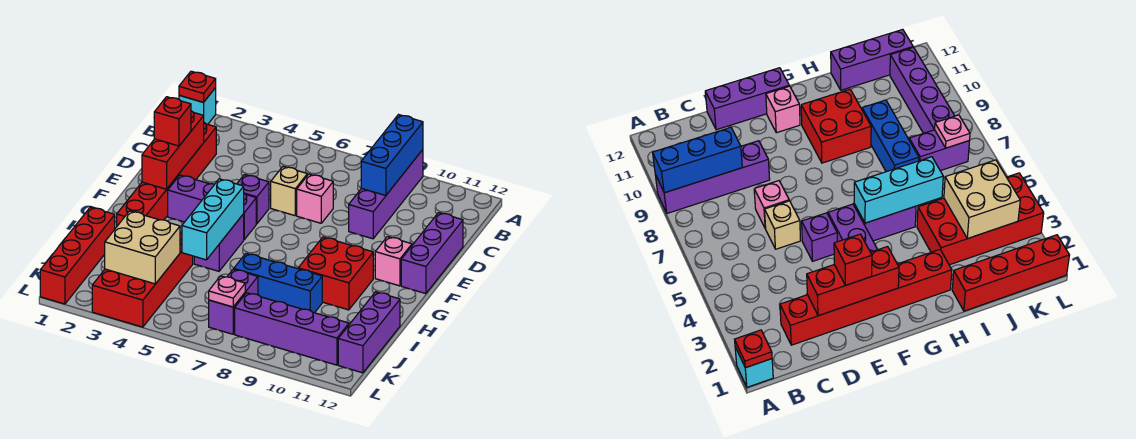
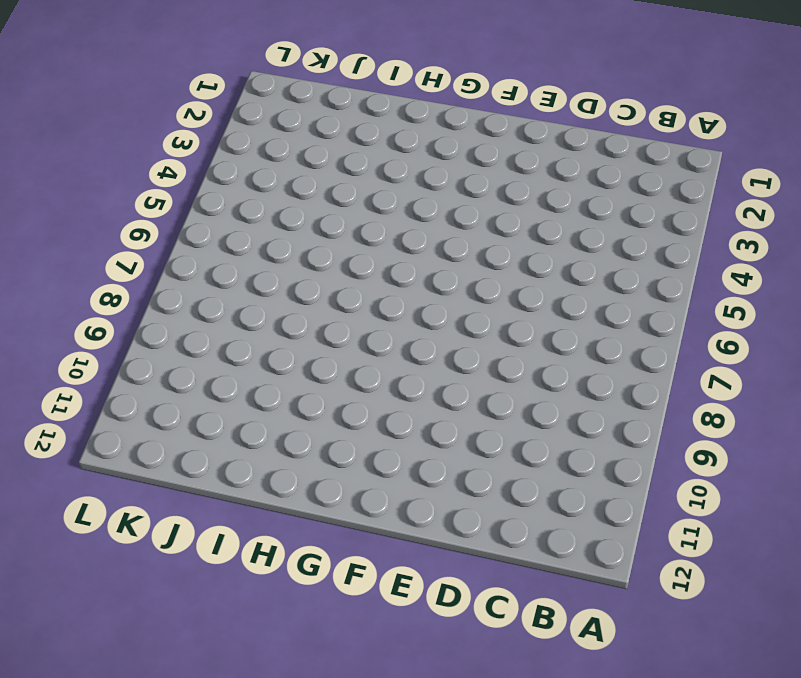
none -> cyan 1x1 brick [179,88,216,124]
none -> purple 1x4 brick [349,150,423,239]
none -> red 1x6 brick [117,123,216,226]

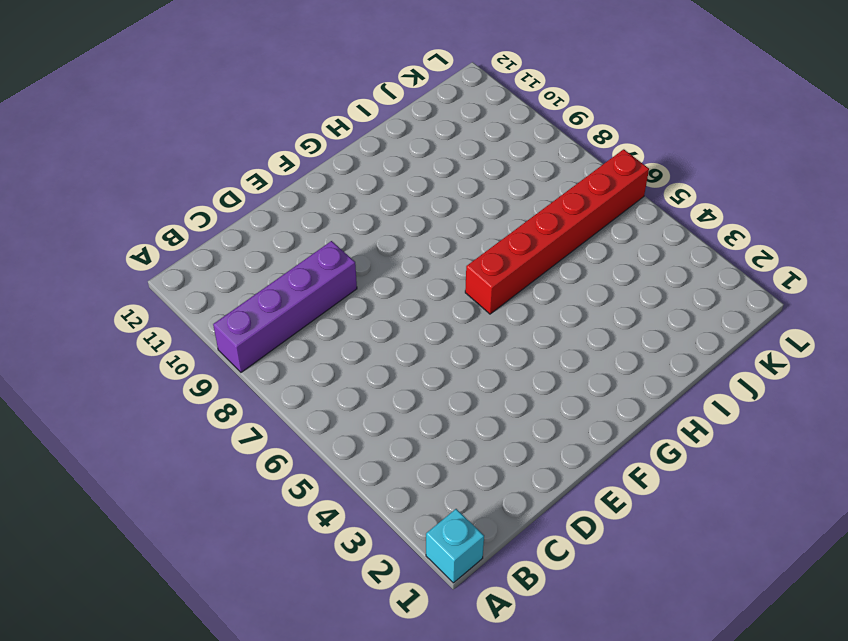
red 1x6 brick [465,149,649,314] -> red 1x6 brick moved to [117,123,216,226]
none -> tan 1x1 brick [271,167,307,216]
none -> pink 1x1 brick [297,174,333,223]
none -> purple 1x3 brick [401,213,463,294]

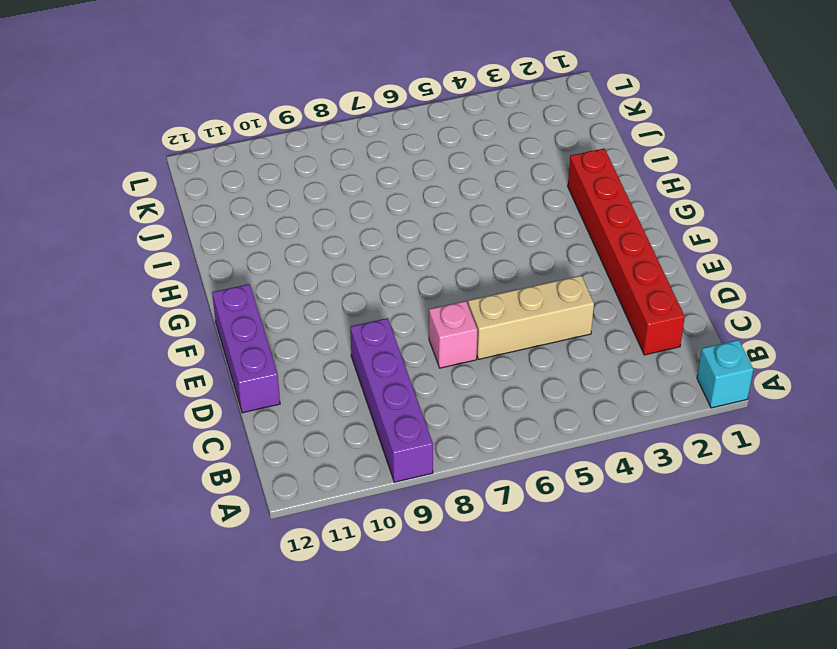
tan 1x3 brick [468,276,594,359] -> tan 1x1 brick [271,167,307,216]
none -> purple 1x1 brick [237,175,269,224]
none -> purple 1x3 brick [168,175,256,239]
none -> pink 1x1 brick [375,237,412,286]

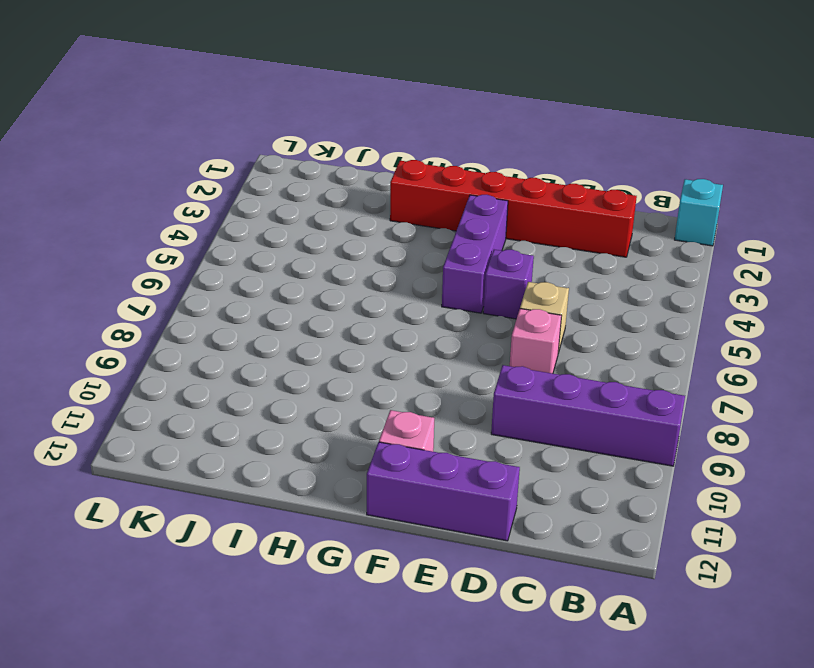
none -> purple 1x2 brick [194,214,244,271]
none -> red 2x2 brick [298,237,373,310]
none -> red 1x4 brick [40,207,115,304]

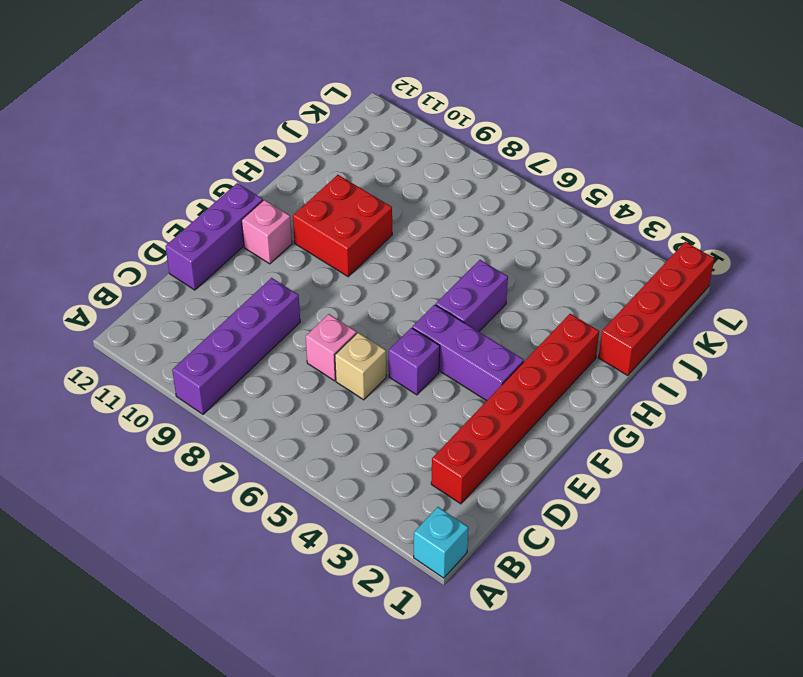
none -> red 2x4 brick [92,233,193,327]
none -> blue 1x3 brick [234,253,322,313]
none -> purple 1x3 brick [338,292,400,373]

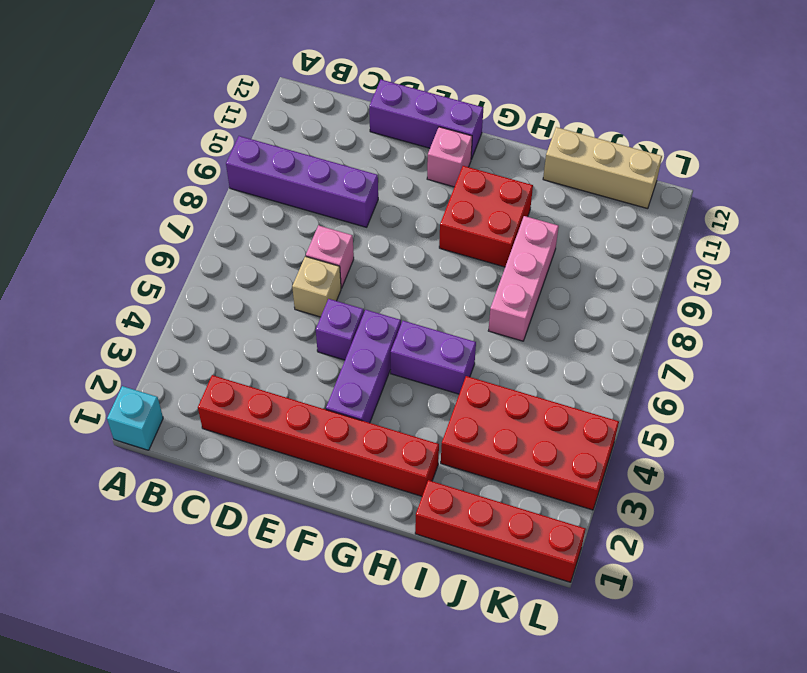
pink 1x3 brick [488,216,559,341] -> blue 1x3 brick [234,253,322,313]
tan 1x3 brick [543,127,662,209] -> purple 1x3 brick [338,292,400,373]
none -> purple 1x2 brick [209,269,258,334]
none -> purple 1x4 brick [235,293,349,365]
none -> red 1x1 plate [179,71,216,102]

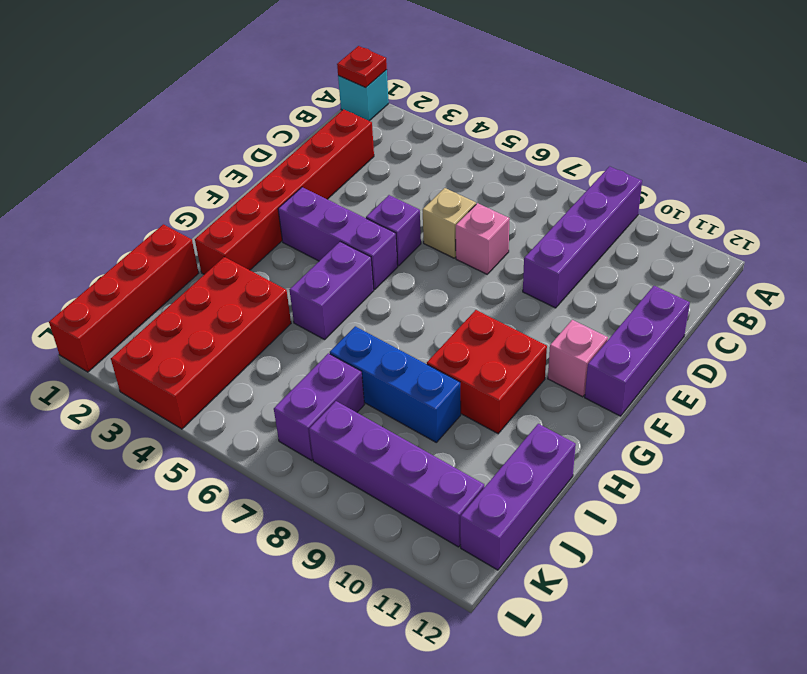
none -> blue 1x3 brick [361,115,423,196]
none -> red 1x3 brick [142,111,204,189]
none -> cyan 1x3 brick [182,179,244,260]

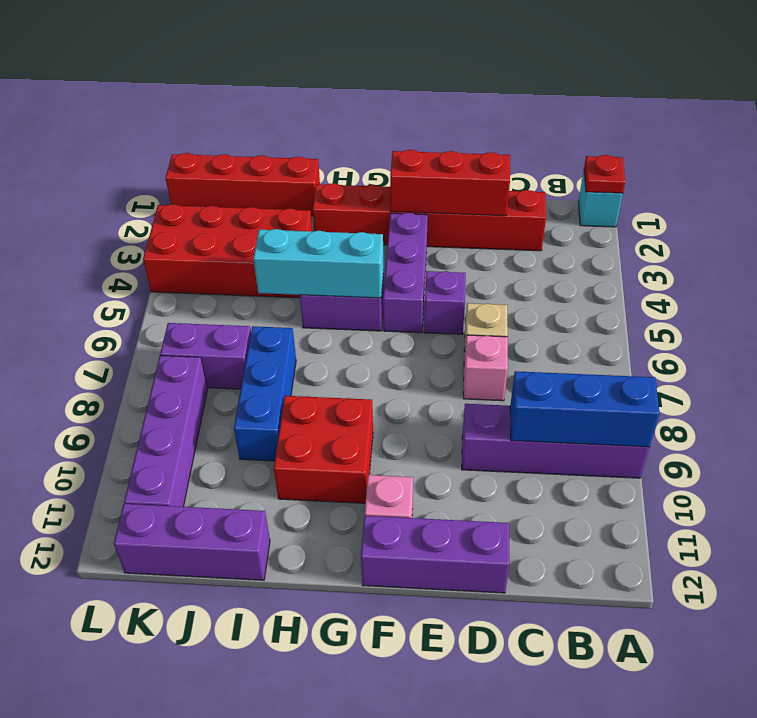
none -> tan 2x2 brick [105,211,180,284]
none -> pink 1x1 plate [209,276,245,307]
none -> red 1x1 brick [154,97,191,146]

